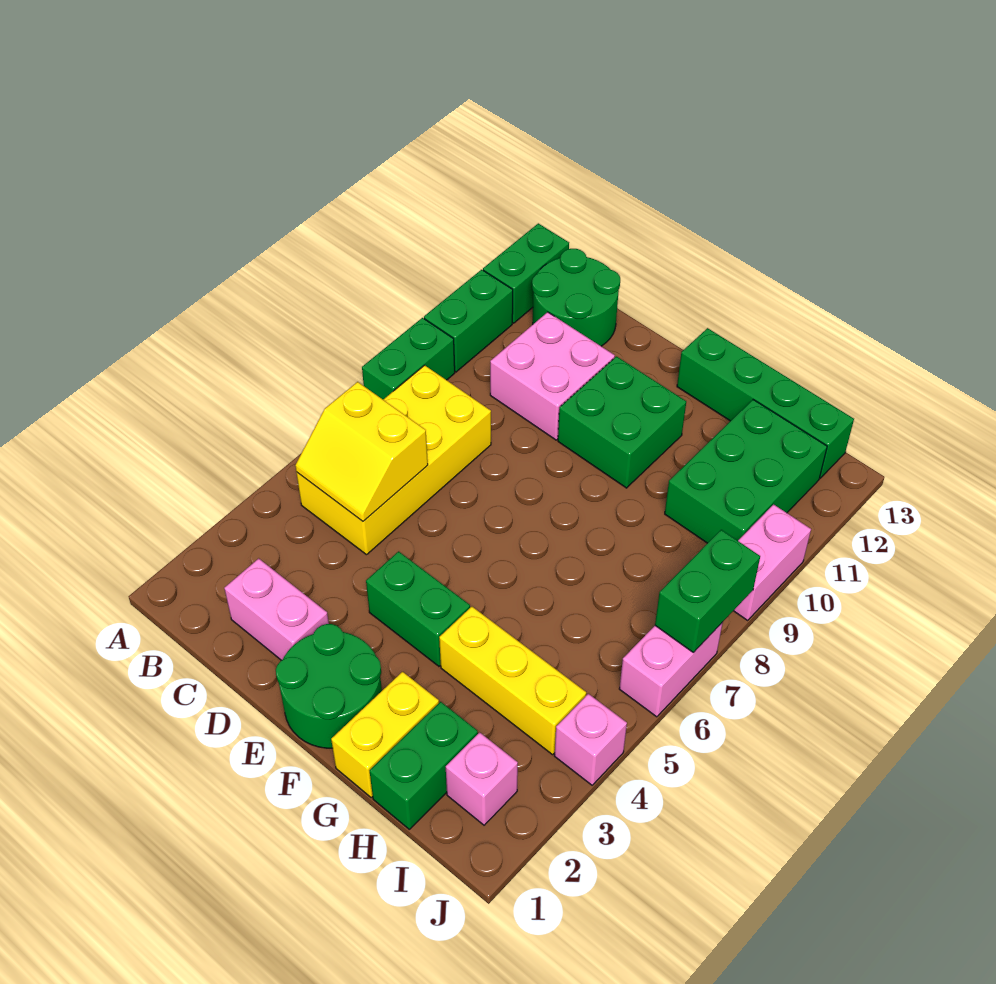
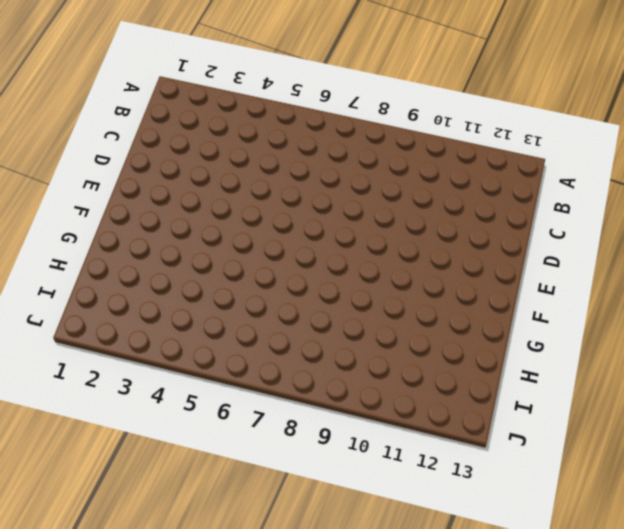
none -> green 1x2 brick [362,318,455,399]
none -> green 1x2 brick [424,270,513,372]
none -> green 1x2 brick [483,223,569,323]

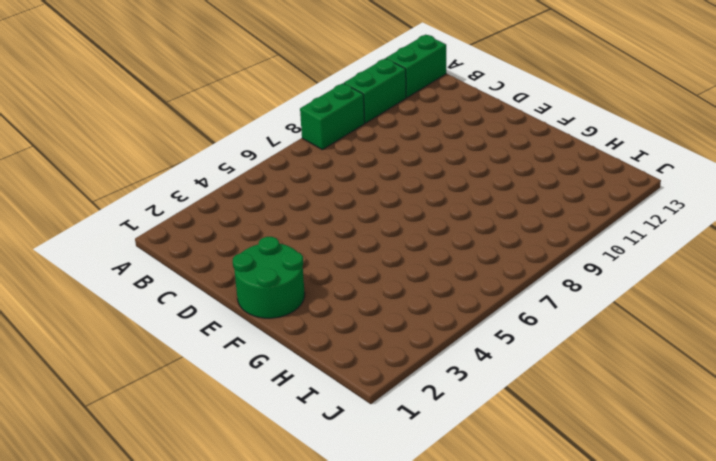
none -> yellow 2x4 brick [296,365,491,555]
none -> green 2x2 round brick [532,249,620,346]
none -> pink 1x2 brick [224,558,329,660]

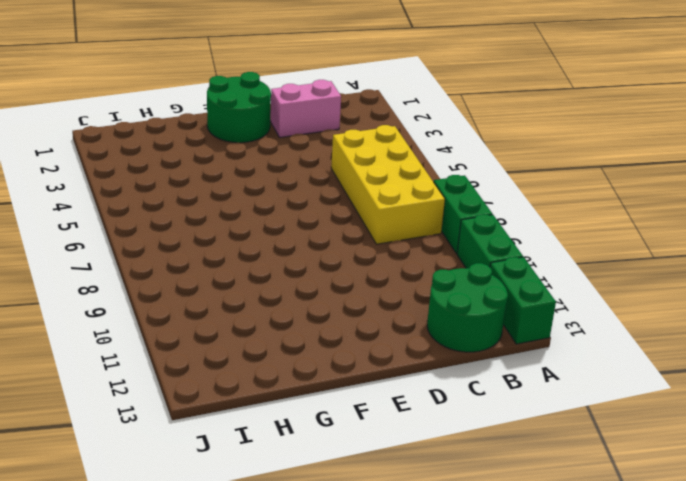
none -> pink 2x2 brick [490,312,615,440]
none -> green 1x2 brick [366,551,470,666]
none -> green 2x2 brick [558,356,686,488]

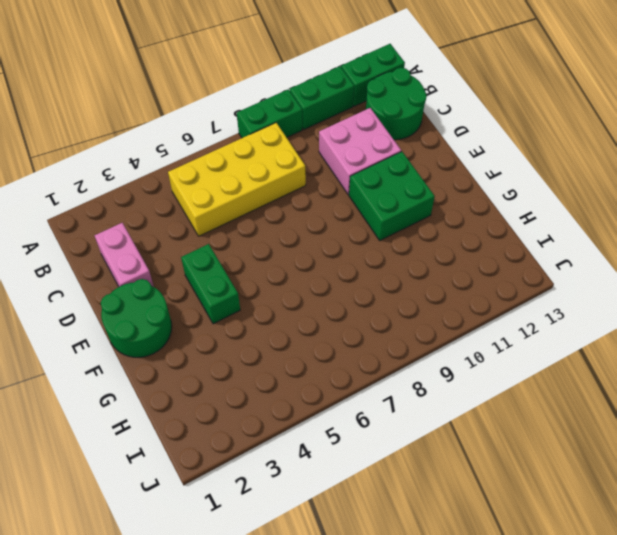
none -> green 1x4 brick [677,328,854,478]
none -> yellow 1x2 brick [331,672,439,797]
none -> yellow 1x3 brick [439,607,586,755]

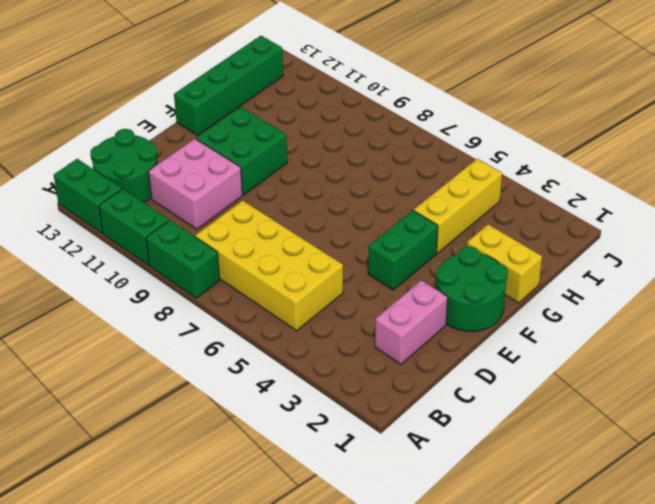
none -> green 1x2 brick [370,702,478,829]
none -> green 2x3 brick [665,400,827,543]
none -> pink 1x1 brick [446,732,518,825]

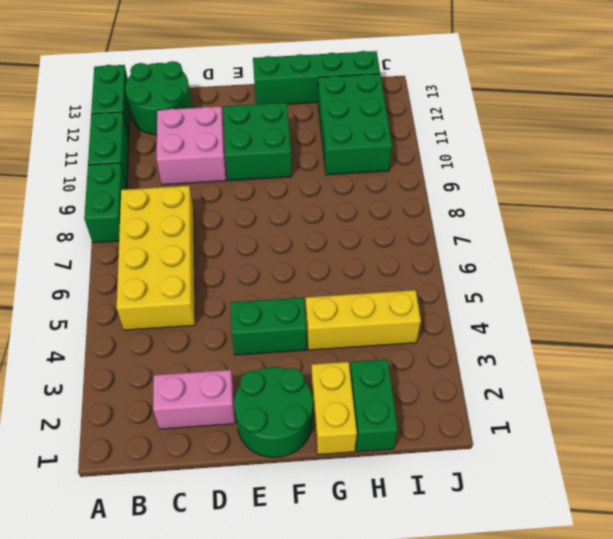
none -> pink 1x1 brick [446,732,518,825]
none -> pink 1x1 brick [555,694,627,785]
none -> pink 1x2 brick [619,622,723,717]

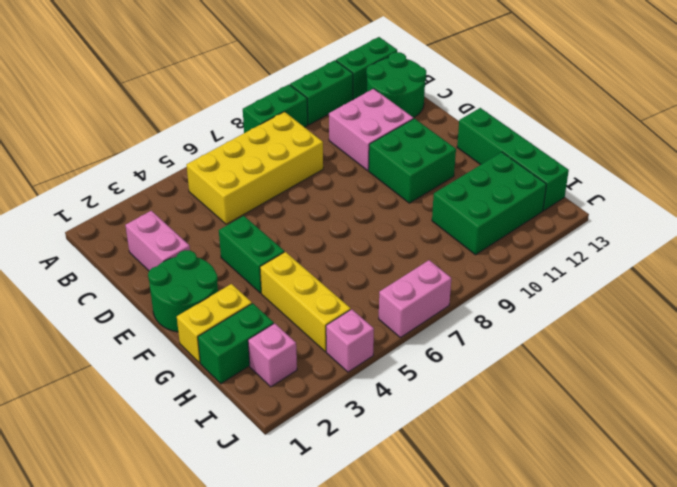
none -> pink 1x2 brick [734,504,811,620]
none -> yellow 2x2 slope [295,382,428,521]
none -> green 1x2 brick [655,530,760,653]

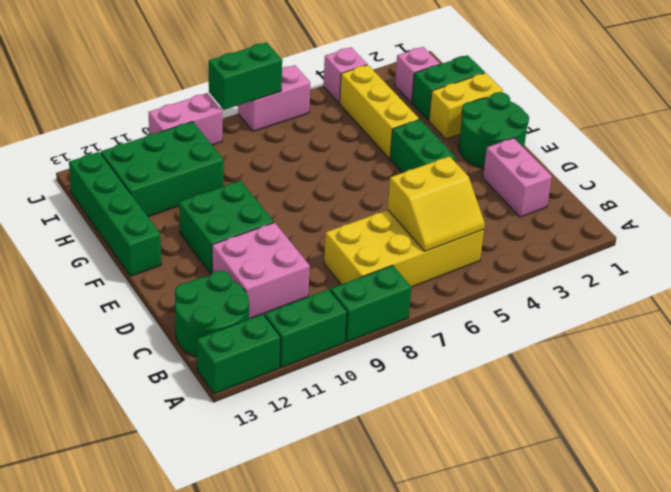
yellow 2x2 slope [388,156,485,251] -> yellow 2x2 slope turned to [295,382,428,521]

